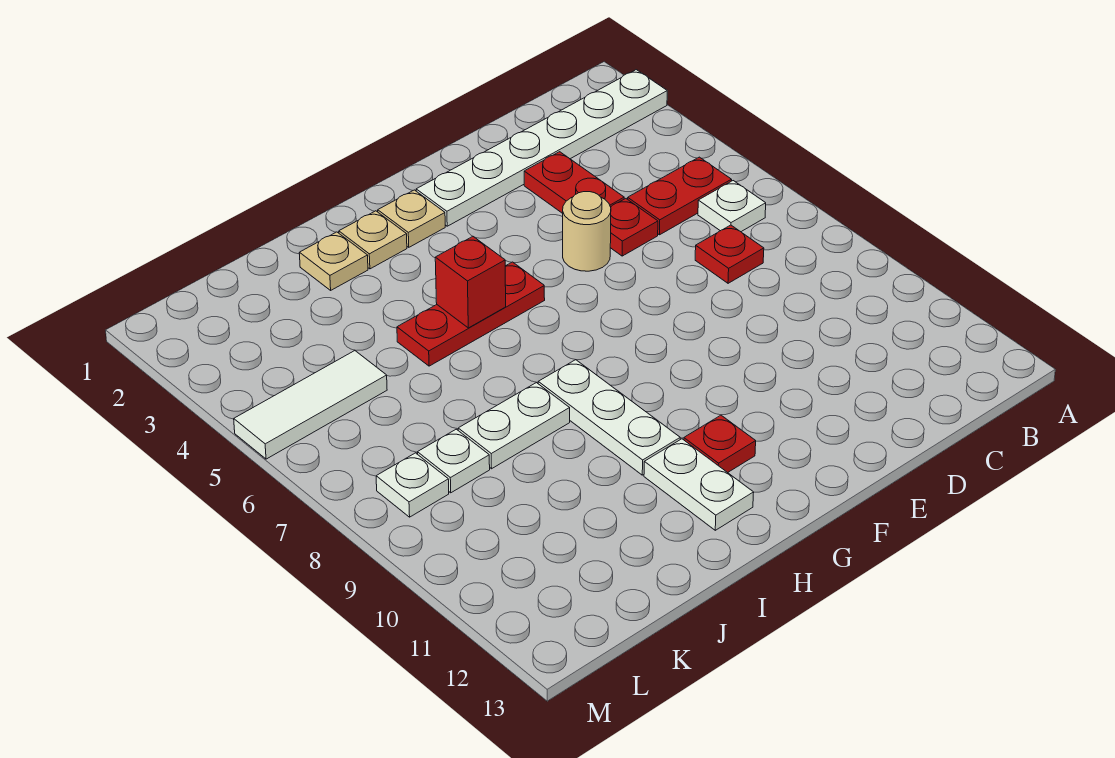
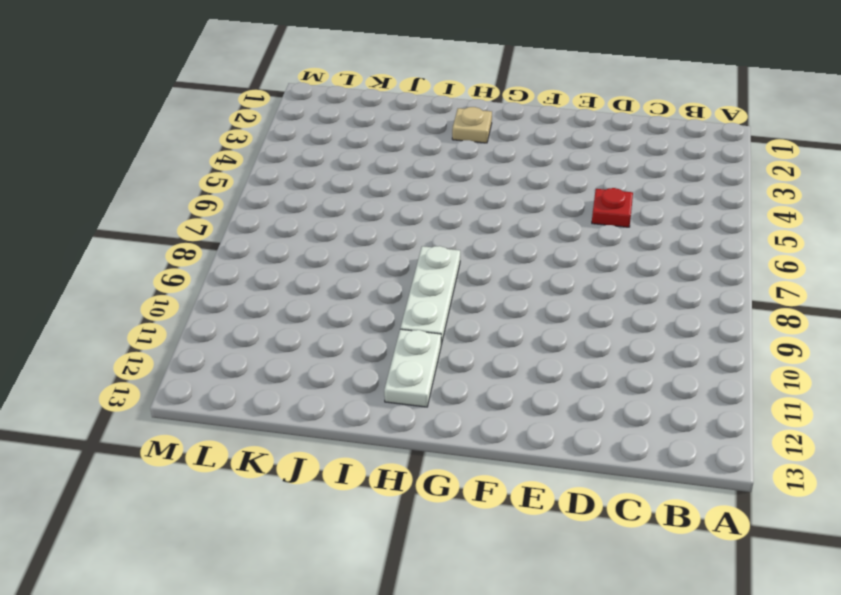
none -> white 1x6 plate [416,70,667,226]
none -> red 1x2 plate [628,157,732,235]
none -> white 1x1 plate [698,181,766,232]

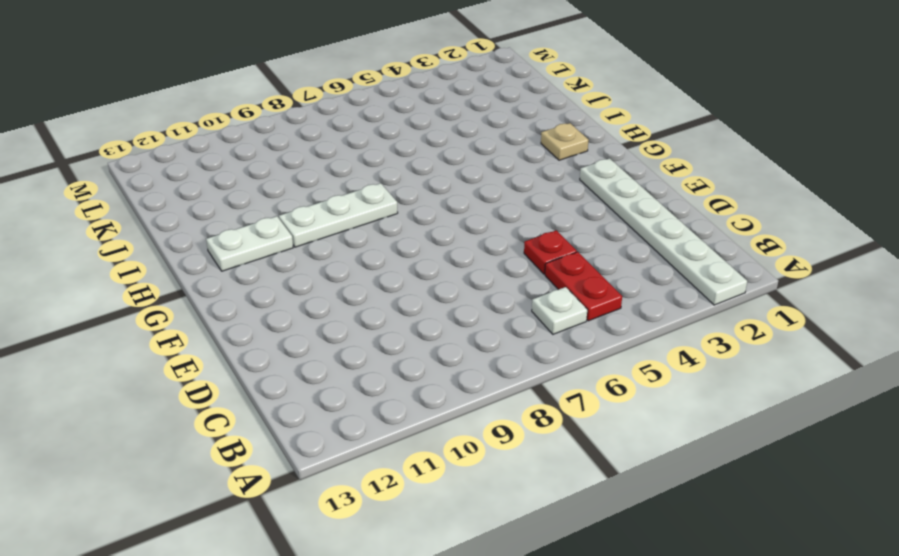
none -> red 1x1 plate [695,225,764,283]
none -> red 1x2 plate [524,152,624,213]
none -> tan 1x1 round brick [563,192,611,271]

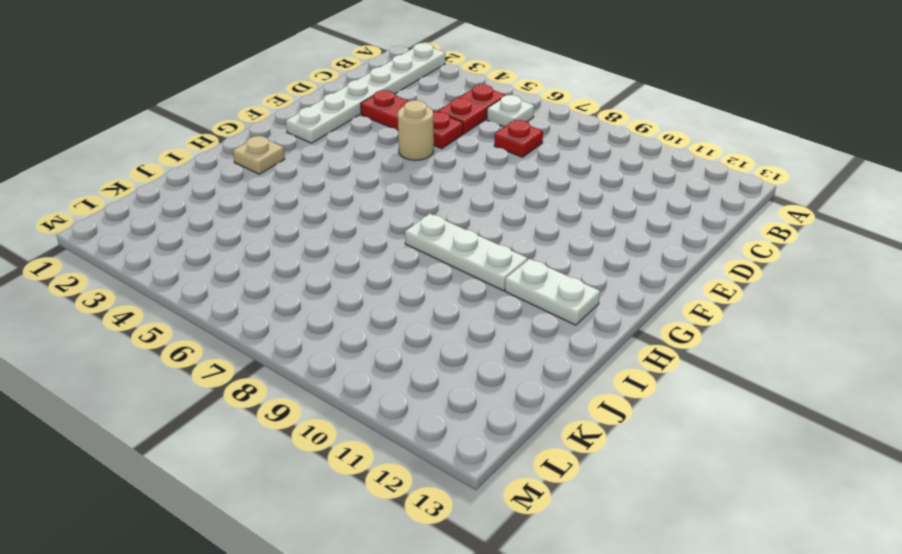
none -> tan 1x1 plate [378,190,445,247]
none -> red 1x3 plate [397,262,545,366]
none -> red 1x1 plate [684,415,756,473]

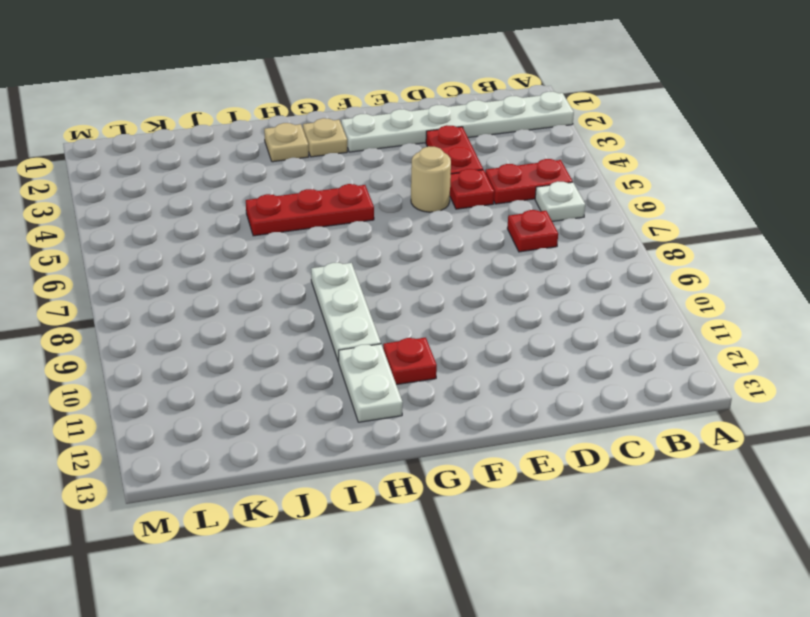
none -> tan 1x1 plate [299,232,368,290]
none -> white 1x2 plate [458,383,570,469]
none -> white 1x3 tile [234,351,387,459]

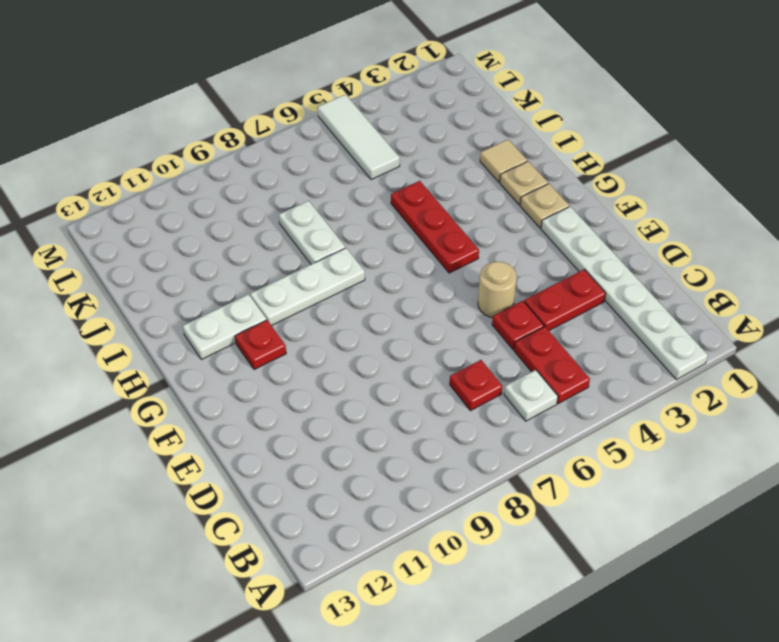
tan 1x1 tile [480,140,527,182] -> tan 1x1 plate [299,232,368,290]
none -> white 1x1 plate [417,429,490,493]
none -> white 1x1 plate [376,453,449,517]
none -> red 1x1 brick [435,237,506,328]

